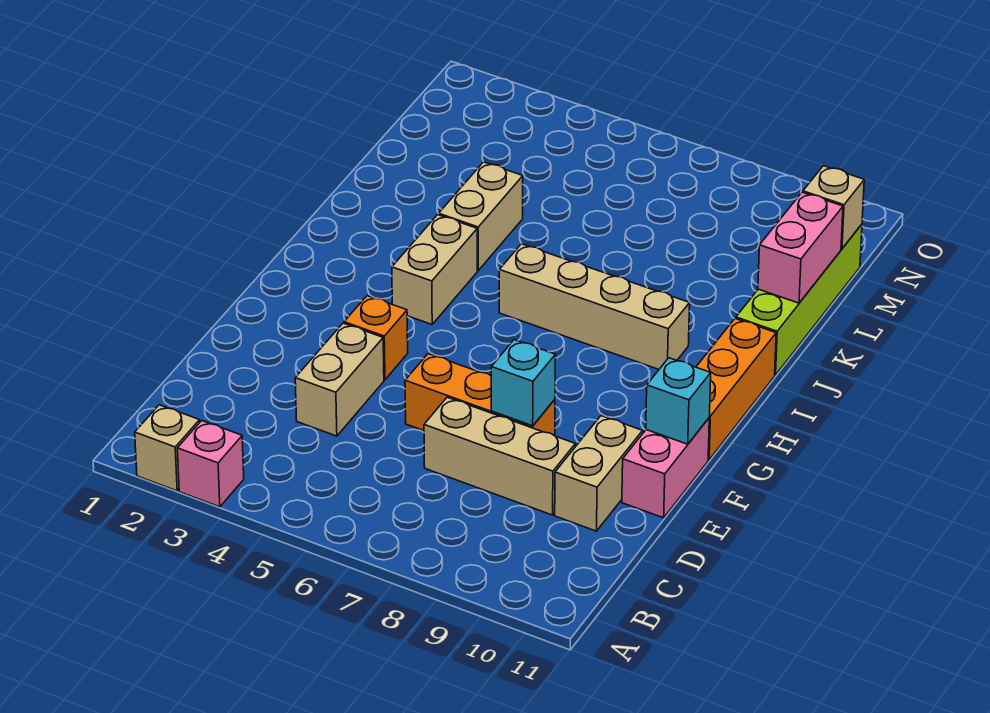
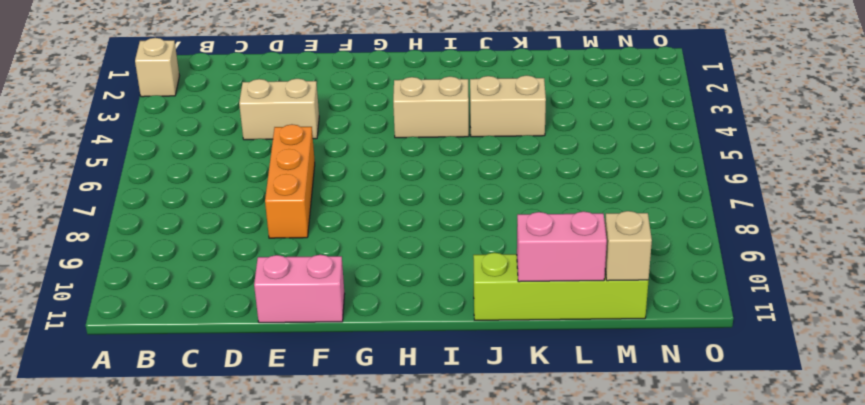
none -> pink 1x1 brick [177,421,244,507]
none -> tan 1x3 brick [424,397,575,515]
none -> tan 1x2 brick [555,416,643,531]

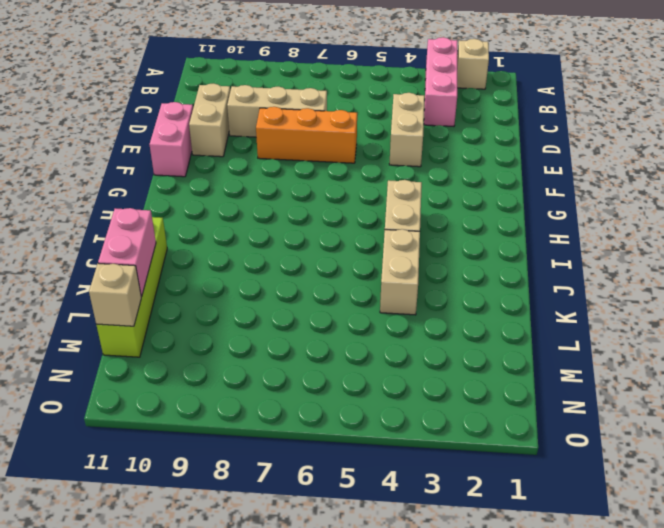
pink 1x3 brick [424,37,457,126] -> pink 1x1 brick [177,421,244,507]
none -> orange 1x1 brick [344,296,408,380]
none -> orange 1x3 brick [696,319,776,460]
none -> tan 1x4 brick [499,244,690,369]

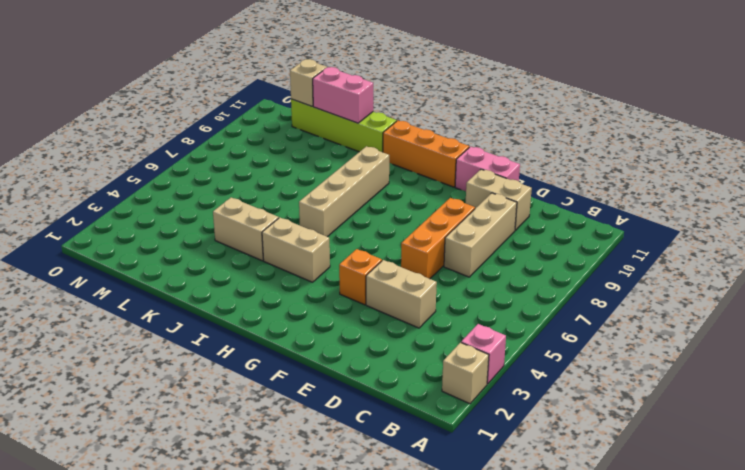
none -> cyan 1x1 brick [491,340,556,426]
none -> cyan 1x1 brick [646,358,711,444]

